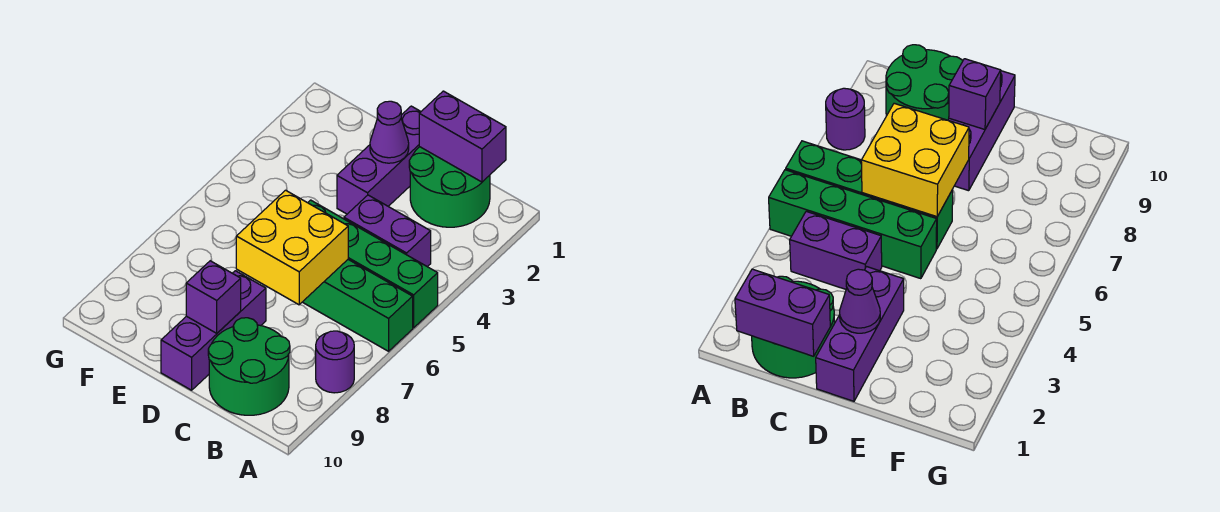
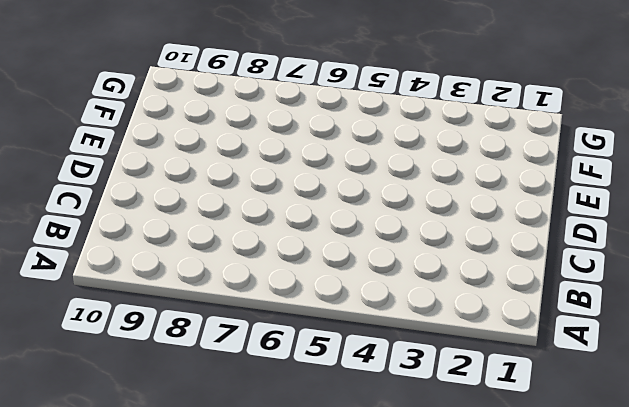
none -> green 1x4 brick [308,200,438,328]
none -> green 1x4 brick [303,260,413,351]
none -> purple 1x1 round brick [316,331,354,393]

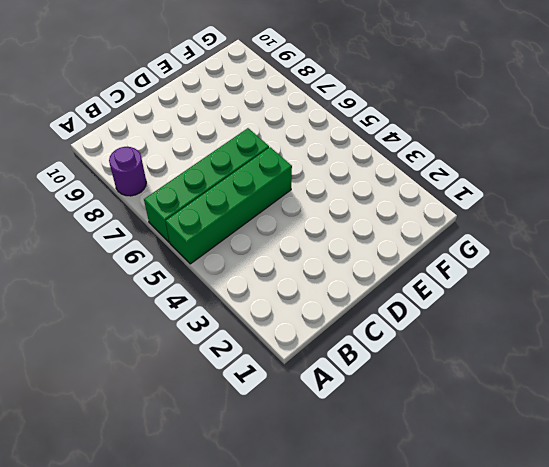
none -> green 2x2 round brick [409,147,490,227]
none -> purple 1x2 brick [344,195,431,267]
none -> green 2x2 round brick [208,318,290,415]

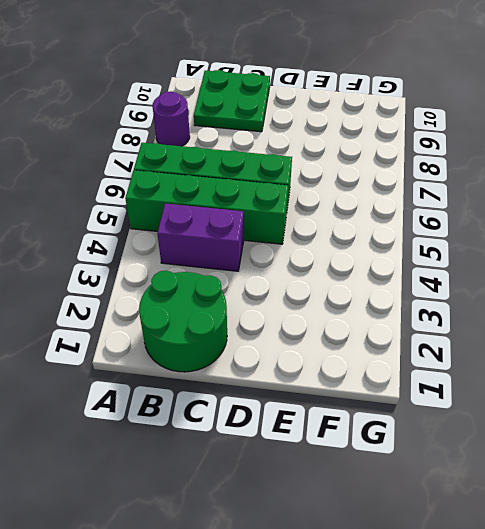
green 2x2 plate [194,70,270,132] -> green 2x2 round brick [208,318,290,415]
none -> purple 1x3 brick [337,106,421,214]
none -> purple 1x3 brick [161,271,266,390]
none -> purple 1x2 brick [419,91,506,182]

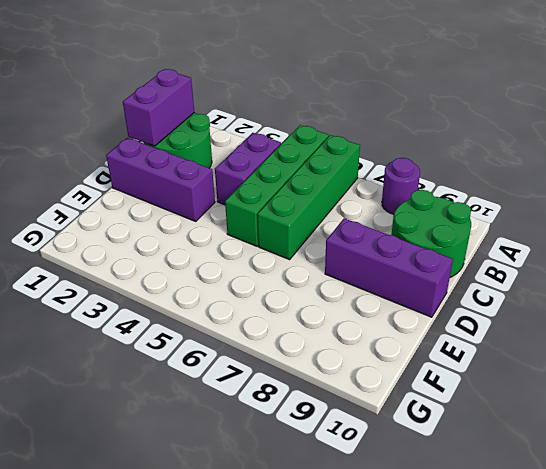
none -> yellow 2x2 brick [236,190,348,305]
none -> purple 1x1 cone [370,101,409,163]
none -> purple 1x1 brick [186,261,241,333]

